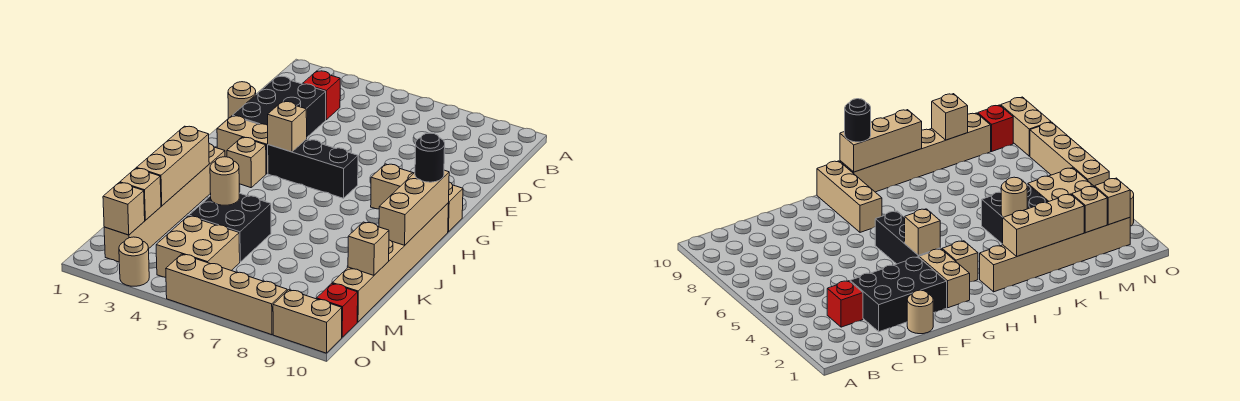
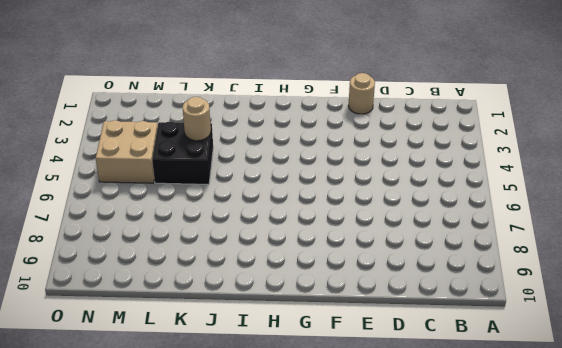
none -> red 1x1 brick [303,71,340,120]
none -> black 2x3 brick [233,76,326,137]
none -> tan 1x2 brick [217,116,268,174]

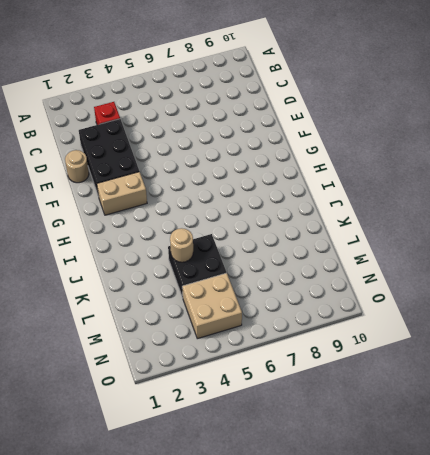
none -> black 1x3 brick [268,139,358,198]
none -> tan 1x3 brick [371,164,463,232]
none -> tan 1x1 brick [227,137,266,188]

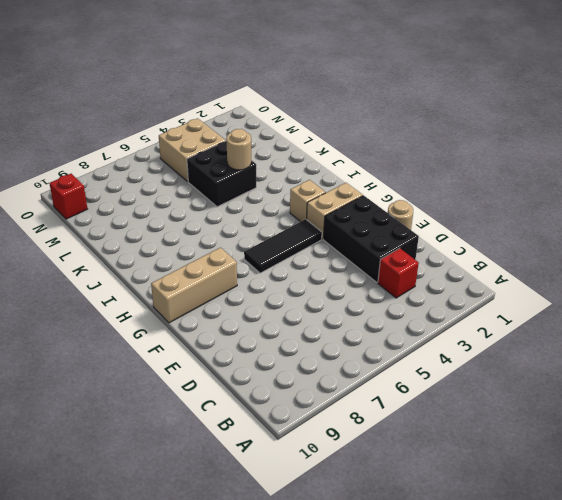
black 1x3 tile [244,219,322,273] -> black 1x3 brick [268,139,358,198]
none -> tan 1x6 brick [332,203,449,322]
none -> tan 1x6 brick [104,144,225,262]
none -> tan 1x1 round brick [119,237,149,286]

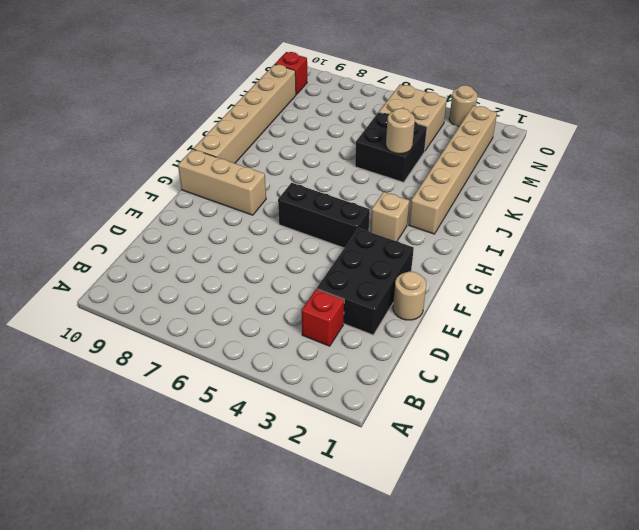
none -> tan 1x2 brick [217,116,268,174]
none -> tan 1x4 brick [166,254,287,335]
none -> tan 1x2 brick [273,290,342,353]

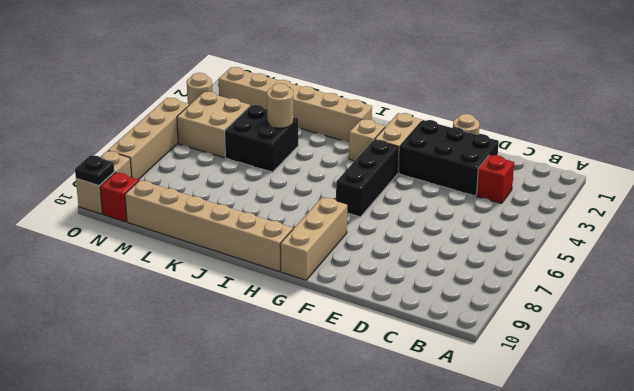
black 1x1 plate [75,155,114,186] -> none
none -> tan 1x1 brick [268,102,307,152]
none -> tan 1x3 brick [379,170,449,245]
none -> tan 1x3 brick [137,126,209,206]

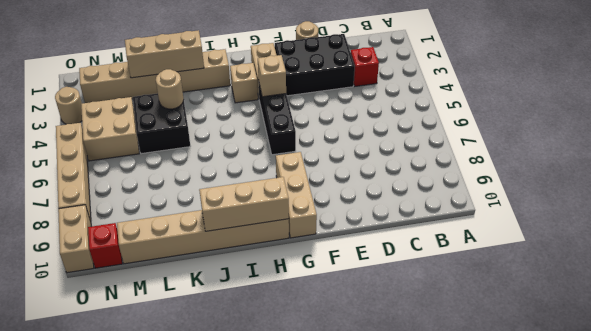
none -> tan 1x1 brick [348,222,389,275]
none -> tan 1x1 brick [120,168,161,220]
none -> tan 1x1 brick [103,183,145,235]

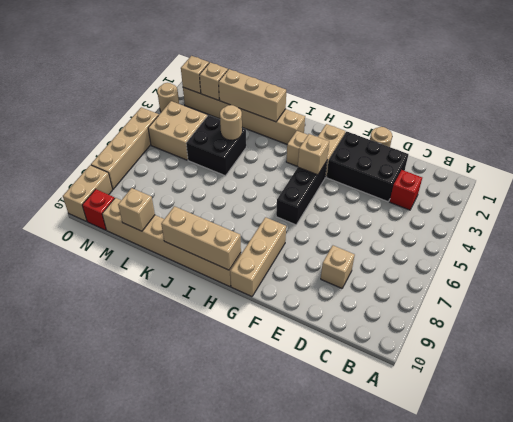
tan 1x1 brick [321,246,355,288] -> none
none -> black 1x1 round brick [415,133,445,182]

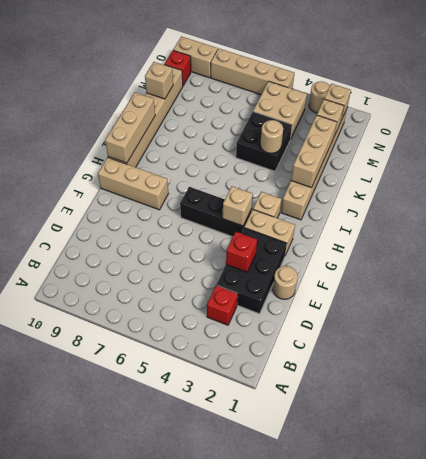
red 1x1 brick [226,232,257,272] -> none
none -> black 1x1 round brick [415,133,445,182]

